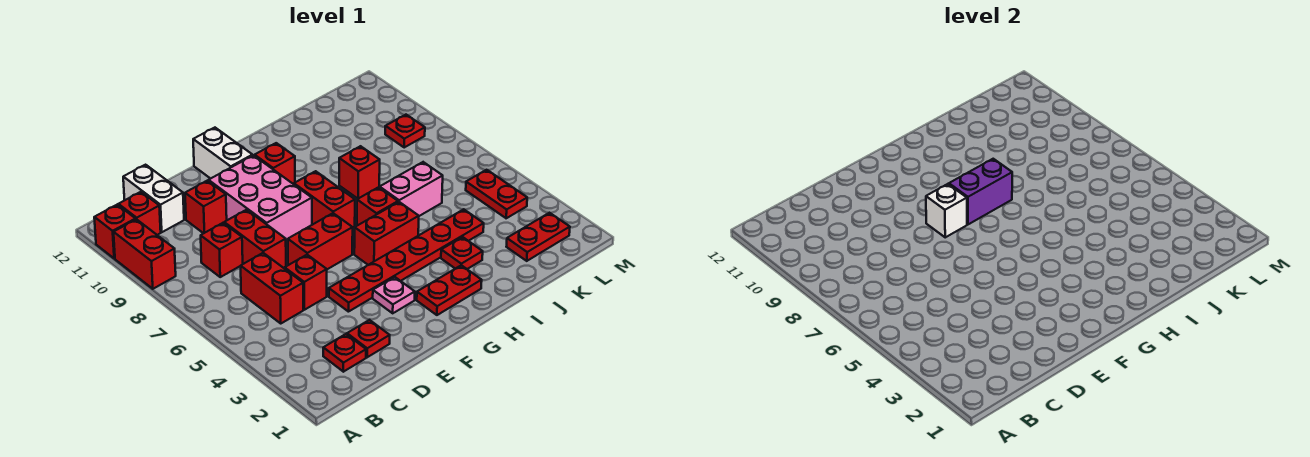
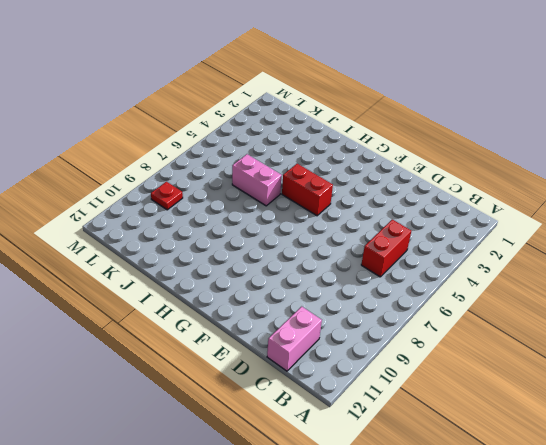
pink 1x2 brick [267,306,322,371] -> white 1x2 brick [123,165,184,232]
none -> red 1x2 brick [114,219,176,289]
none -> red 1x1 brick [94,205,136,258]
none -> red 1x1 brick [118,192,161,235]

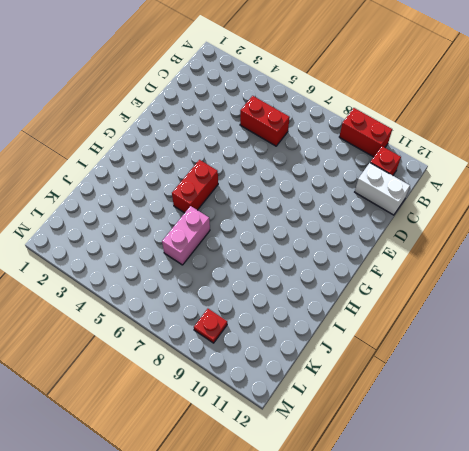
none -> red 1x1 brick [94,205,136,258]
none -> red 1x1 plate [323,334,366,372]
none -> red 1x1 brick [201,223,243,277]

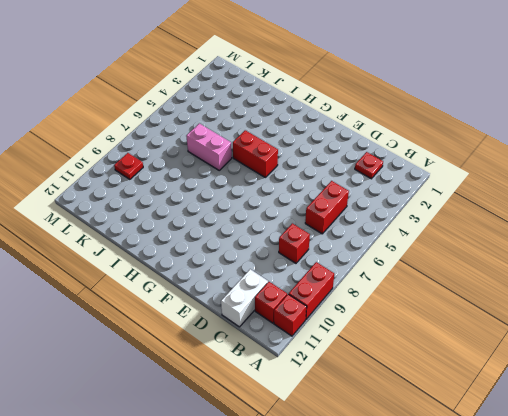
none -> red 1x1 plate [347,320,390,357]
none -> red 1x1 brick [285,255,327,310]
none -> red 1x2 brick [224,210,286,268]

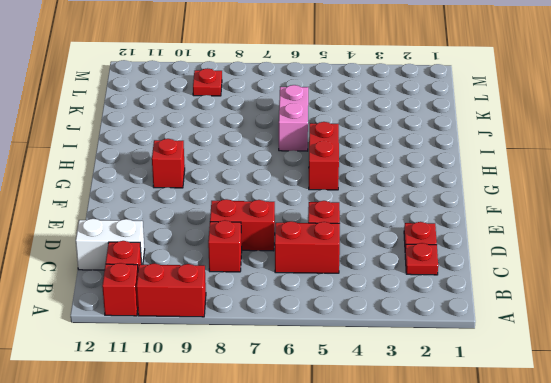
none -> red 1x1 brick [185,181,227,233]
none -> red 1x6 plate [329,209,484,312]
none -> red 1x2 brick [288,213,353,269]

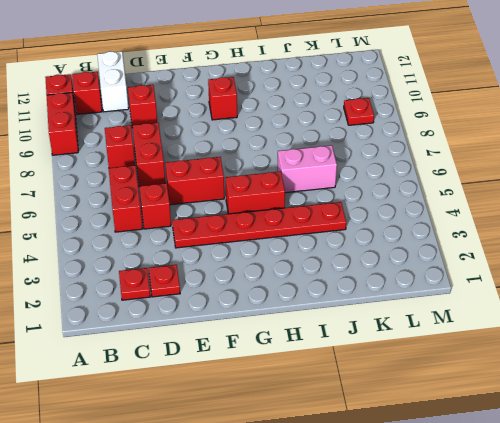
none -> pink 2x3 brick [208,155,312,240]
none -> pink 1x1 plate [373,277,415,313]
none -> white 1x2 brick [193,128,253,179]

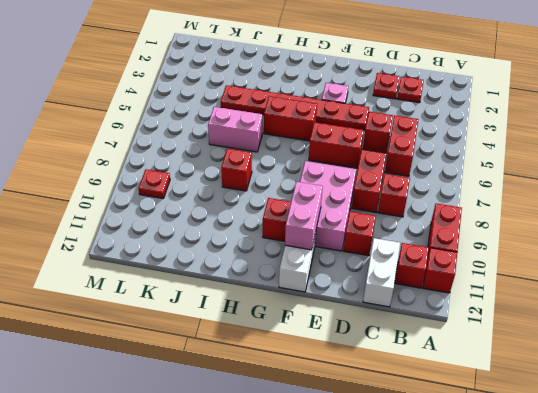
pink 1x2 brick [285,182,323,250] -> none
none -> red 1x2 plate [417,265,482,315]
none -> red 1x2 brick [294,171,355,228]
none -> red 1x1 brick [357,187,398,226]

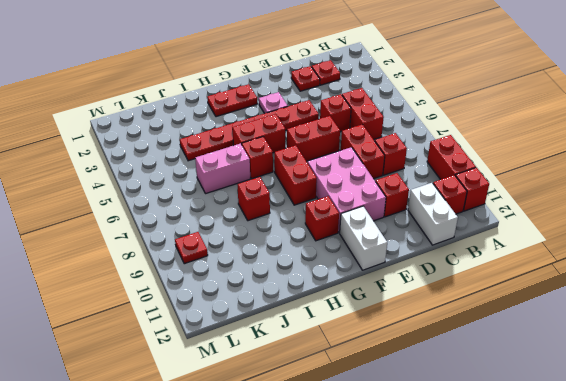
none -> red 1x1 plate [441,237,483,269]
none -> red 1x2 plate [506,213,570,261]
none -> red 1x2 plate [466,170,527,218]

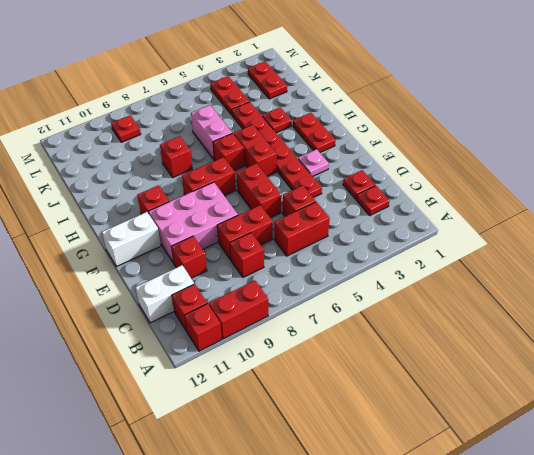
red 1x2 plate [210,76,249,115] -> red 1x2 plate turned to [466,170,527,218]
none -> white 1x1 brick [926,184,967,237]
none -> purple 1x2 brick [949,159,1012,224]

